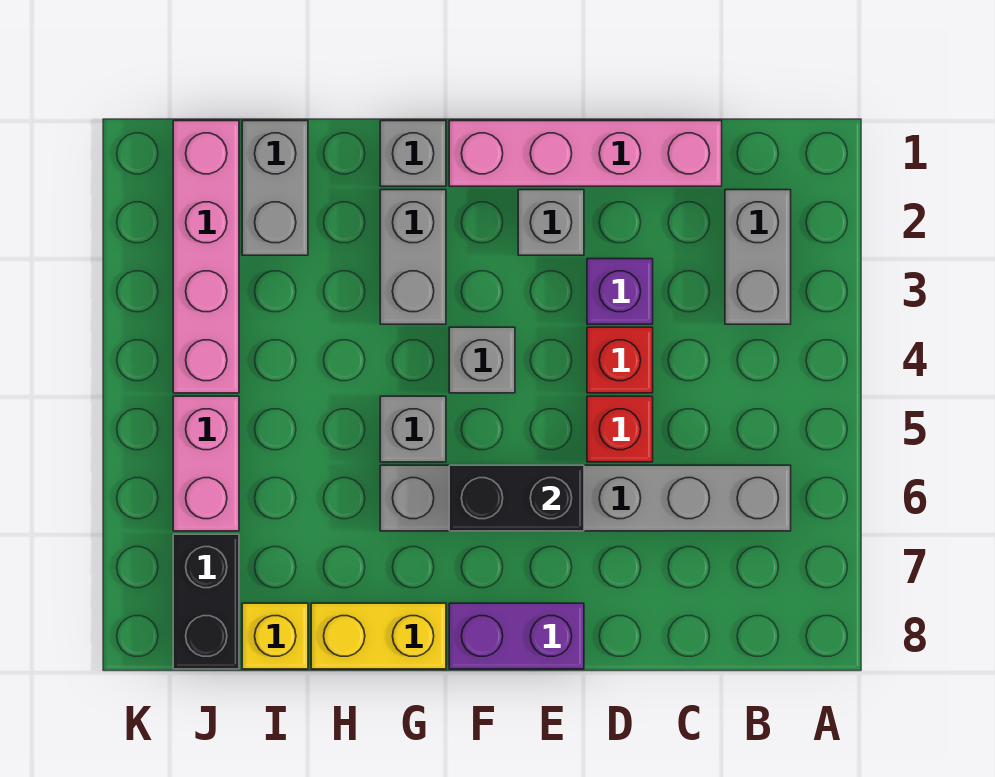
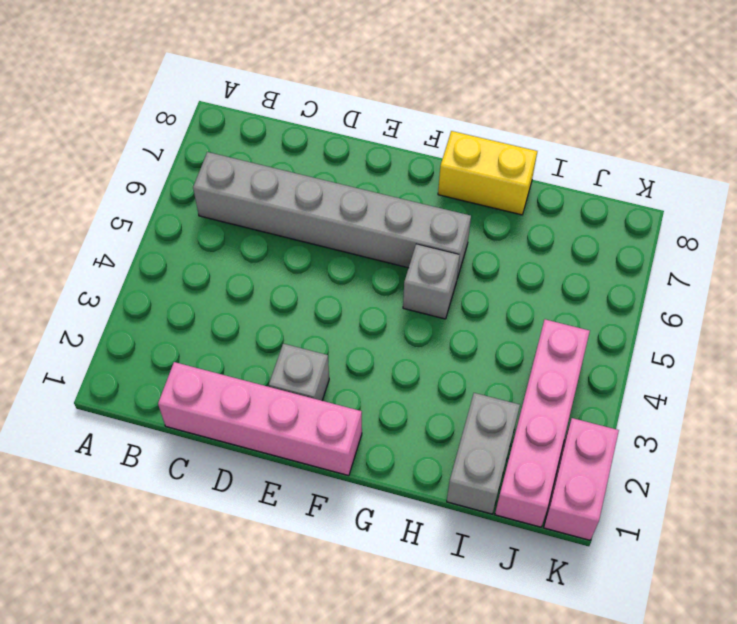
pink 1x2 brick [544,418,619,540] -> pink 1x2 brick moved to [173,396,239,531]
none -> grey 1x2 brick [725,190,791,324]
none -> purple 1x1 brick [587,259,653,324]
none -> red 1x1 brick [587,327,653,393]

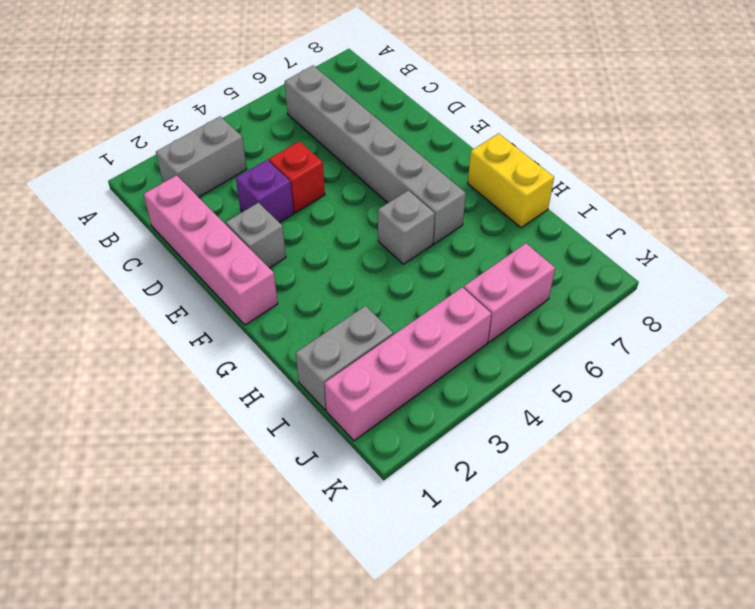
none -> red 1x1 brick [587,396,653,462]
none -> purple 1x2 brick [449,603,584,669]
none -> grey 1x1 brick [449,327,515,393]

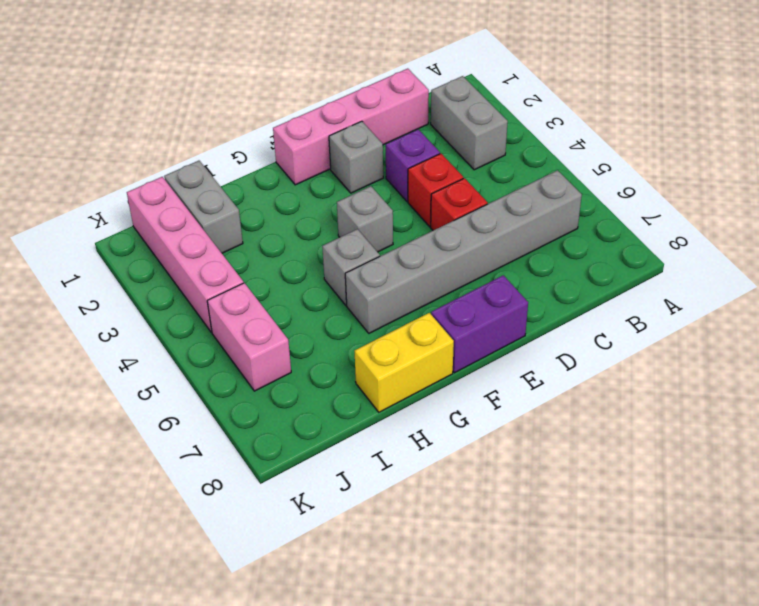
none -> grey 1x1 brick [380,121,446,186]
none -> grey 1x2 brick [380,190,446,324]
none -> yellow 1x1 brick [242,603,308,669]

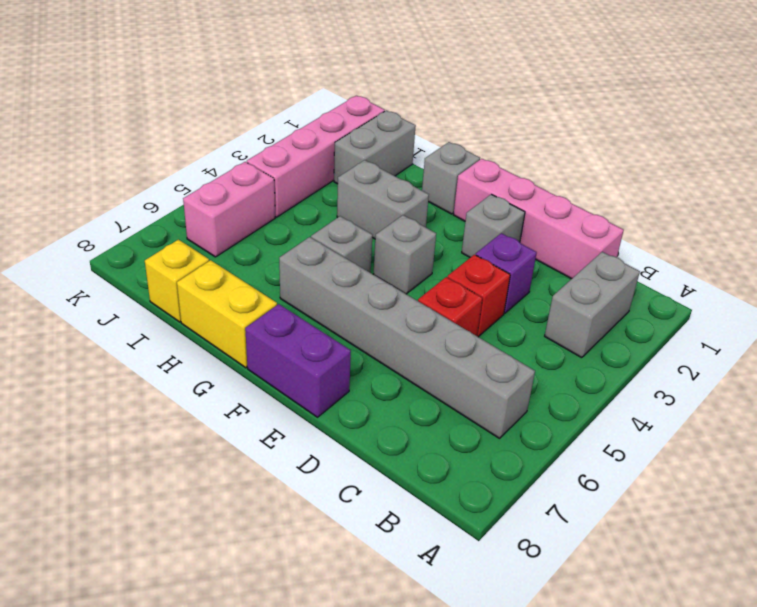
grey 1x2 brick [337,160,429,239] -> grey 1x2 brick turned to [380,190,446,324]
none -> black 1x2 brick [173,534,239,669]
none -> black 1x2 brick [449,465,584,531]

